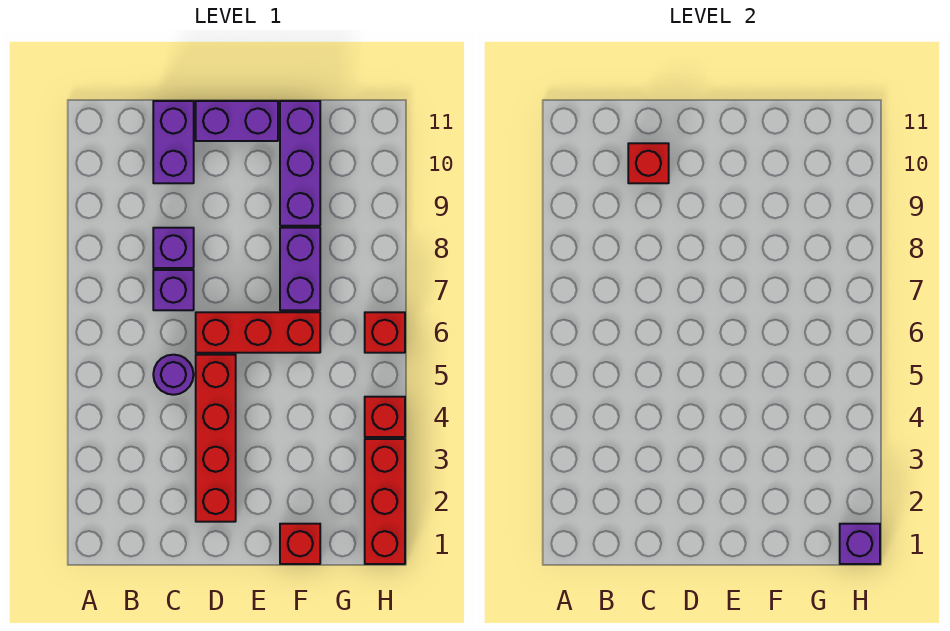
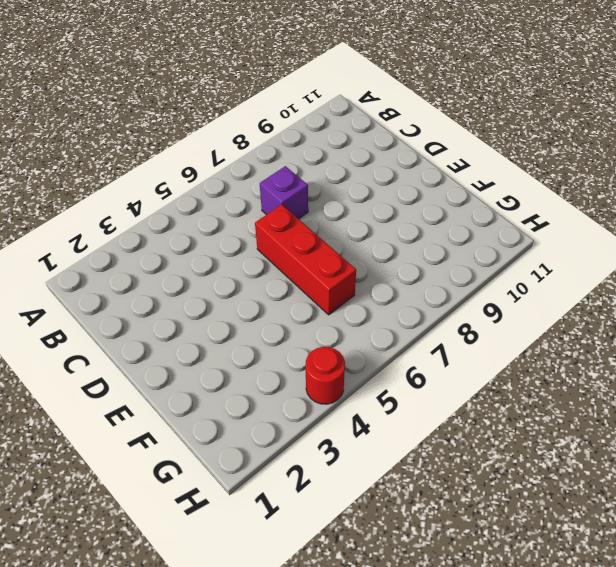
red 1x1 round brick [306,347,345,404] -> red 1x1 brick [365,397,405,437]
none -> purple 1x1 round brick [153,355,194,395]
none -> purple 1x1 brick [153,228,194,268]
none -> purple 1x2 brick [153,101,194,183]

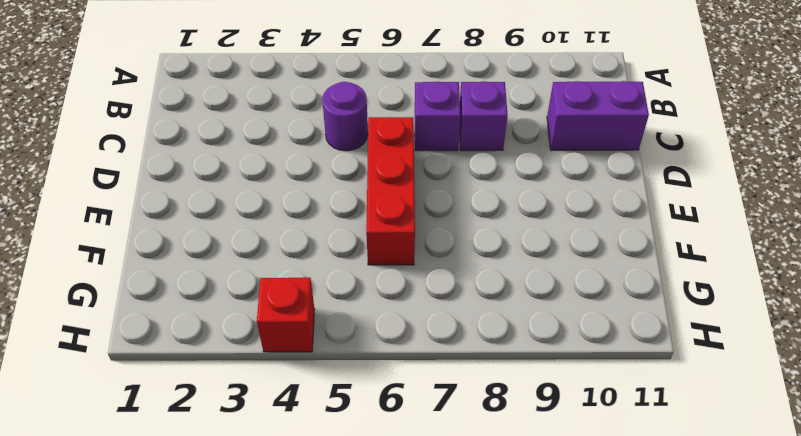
none -> red 1x4 brick [196,355,236,522]
none -> purple 1x2 brick [196,101,278,141]
none -> red 1x1 brick [280,524,320,564]

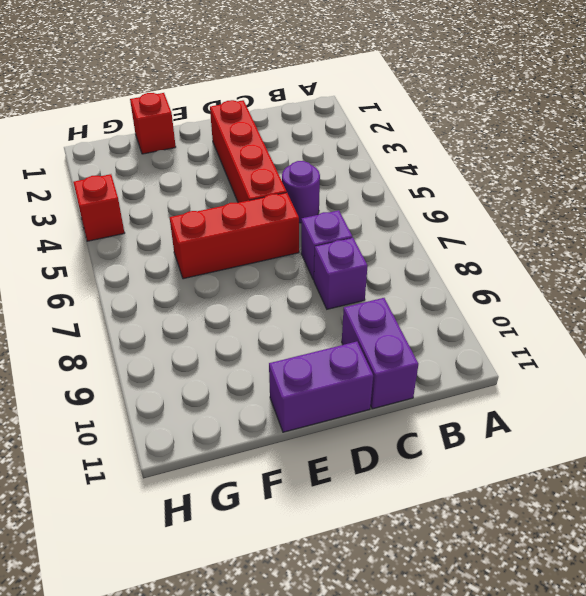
none -> purple 1x2 brick [280,228,320,310]
none -> purple 1x3 brick [280,101,320,226]
none -> red 1x3 brick [365,439,405,564]

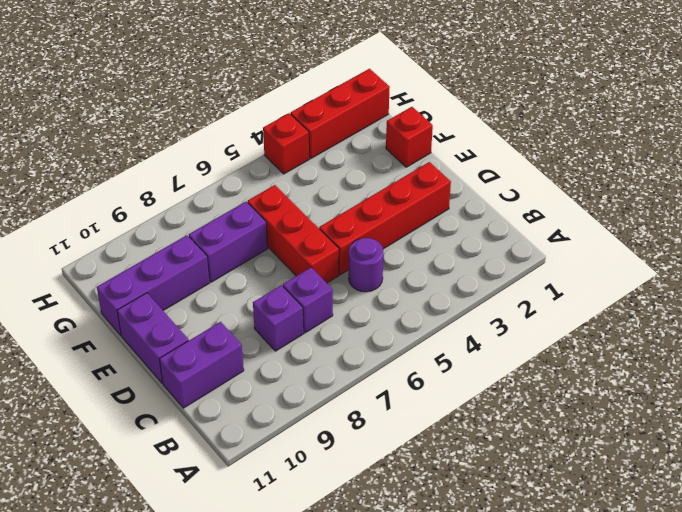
none -> red 1x1 brick [365,312,405,353]
none -> red 1x1 brick [628,143,669,183]
none -> purple 1x1 brick [840,524,880,564]

